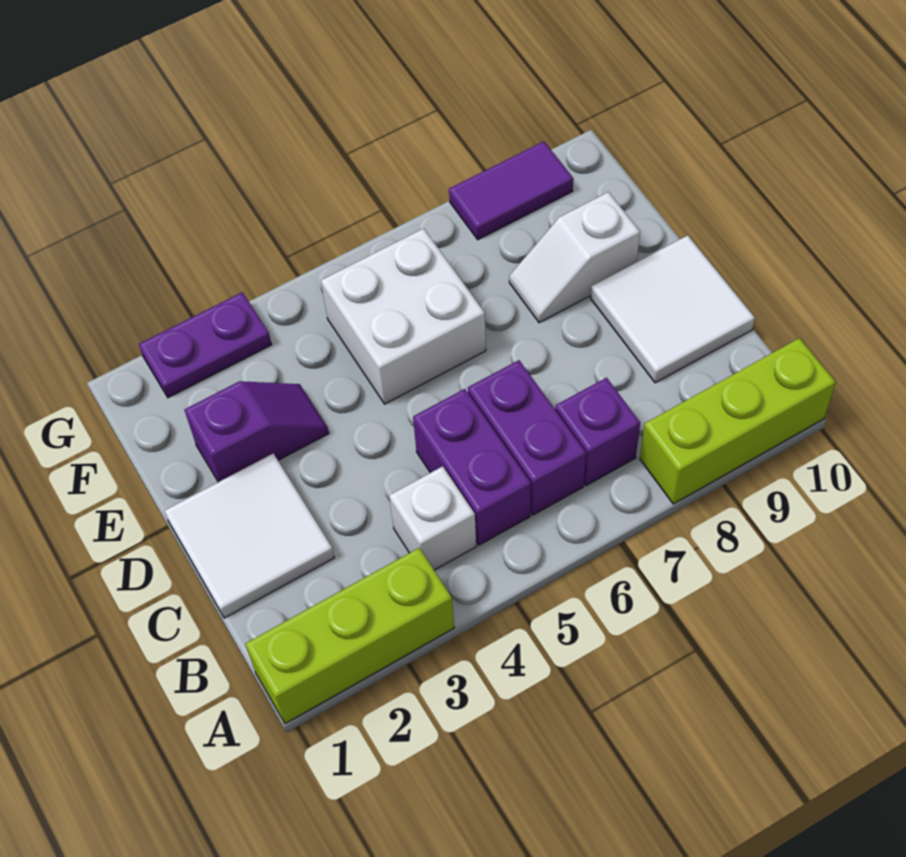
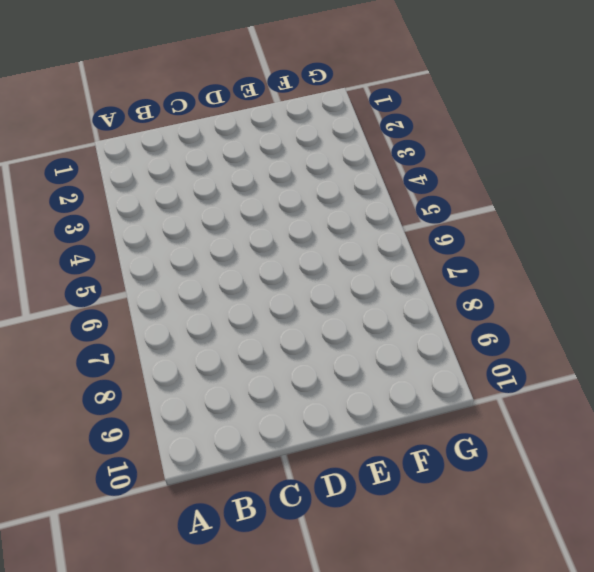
none -> lime 1x3 brick [245,548,454,724]
none -> lime 1x3 brick [640,338,836,504]
none -> white 1x1 brick [389,466,476,570]

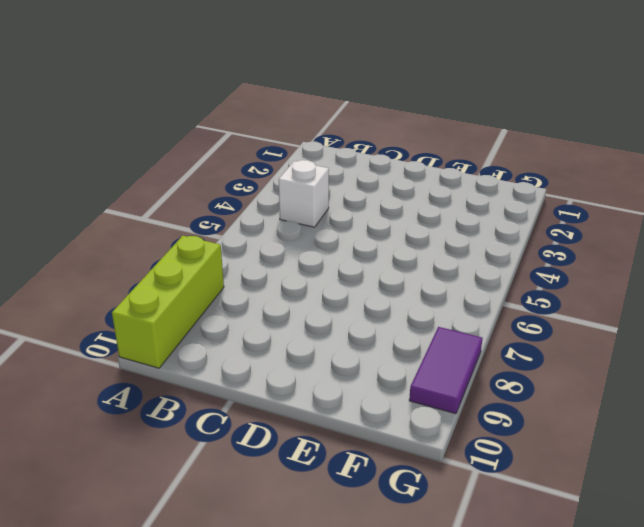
none -> lime 1x3 brick [245,548,454,724]
none -> purple 1x2 brick [413,389,531,545]
none -> purple 1x2 brick [468,360,586,515]

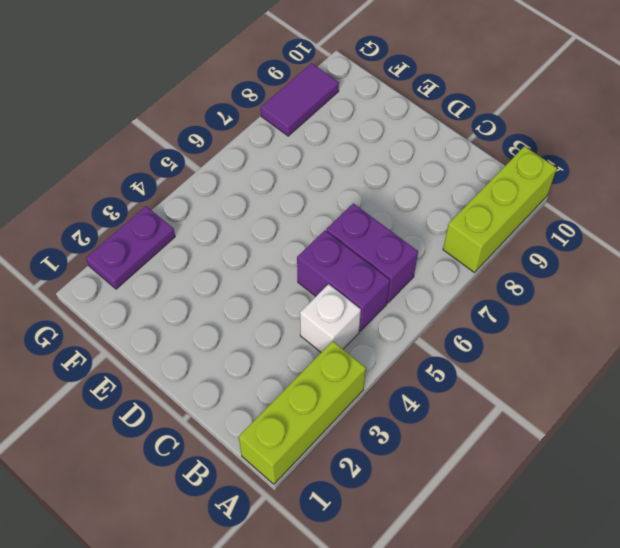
none -> purple 1x1 brick [555,378,640,486]
none -> white 2x2 tile [165,453,334,618]
none -> white 2x2 tile [591,235,755,383]

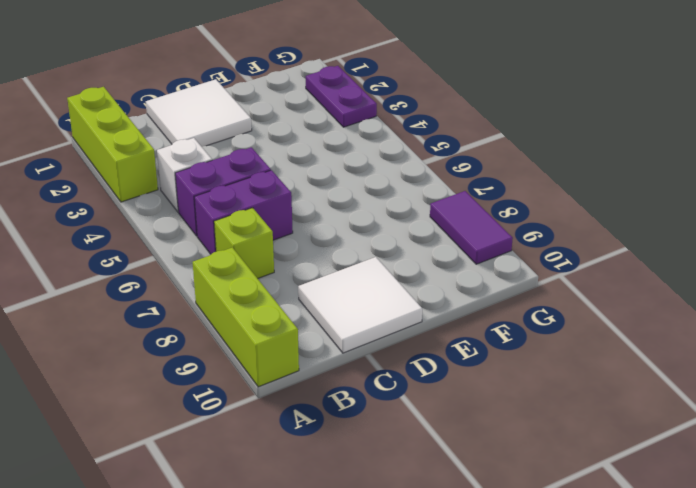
lime 1x1 brick [214,208,274,279] -> purple 1x1 brick [555,378,640,486]
none -> purple 1x2 slope [185,381,329,482]
none -> white 2x2 brick [321,228,486,404]
none -> white 1x2 slope [509,192,640,323]

